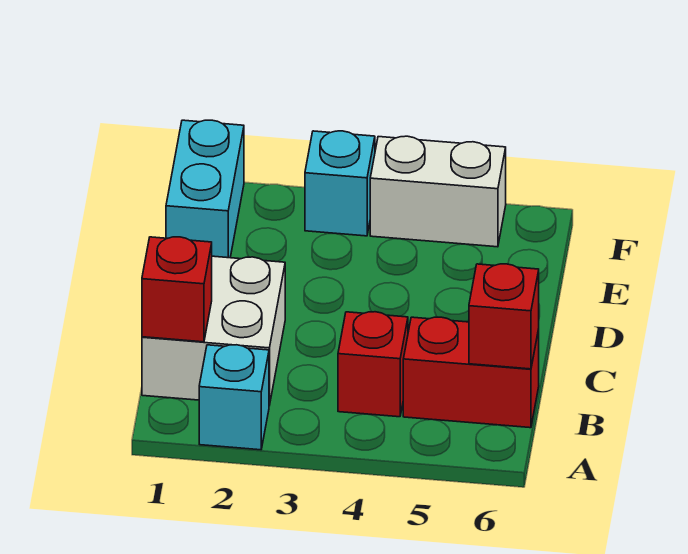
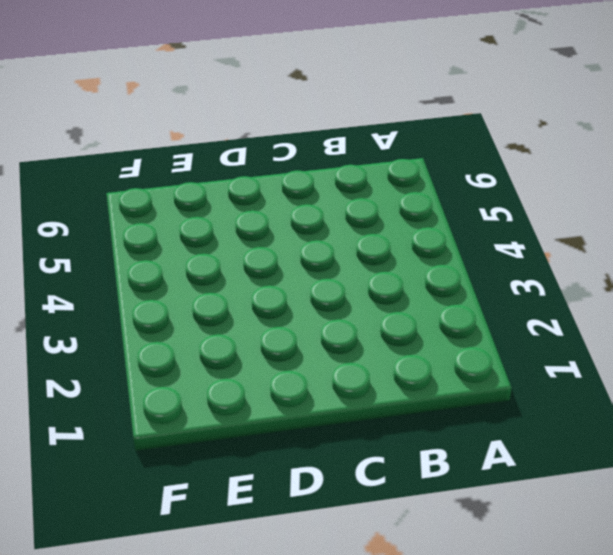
none -> cyan 1x1 brick [199,345,269,450]
none -> white 2x2 brick [142,256,285,406]

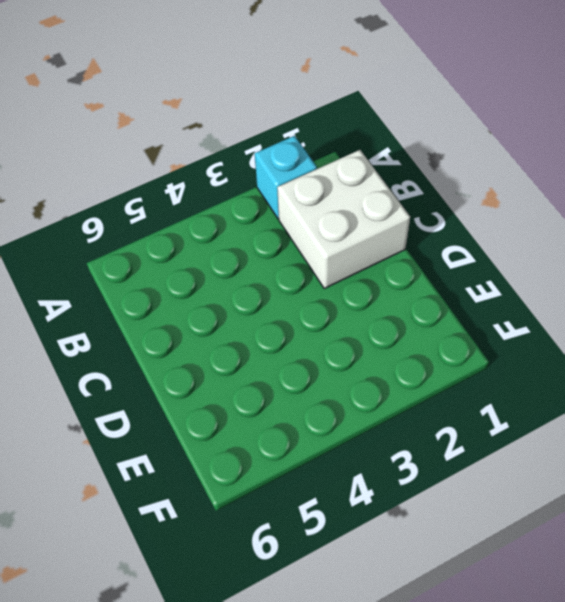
none -> red 1x1 brick [338,312,408,417]
none -> red 1x2 brick [403,317,539,428]

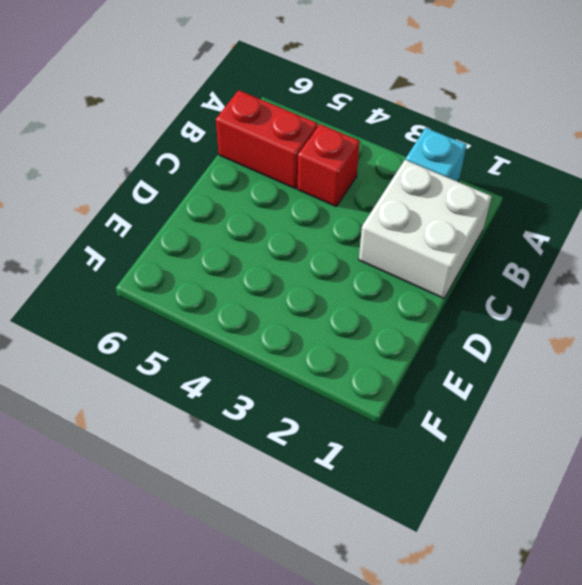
none -> cyan 1x2 brick [166,120,244,258]
none -> cyan 1x1 brick [305,131,375,236]

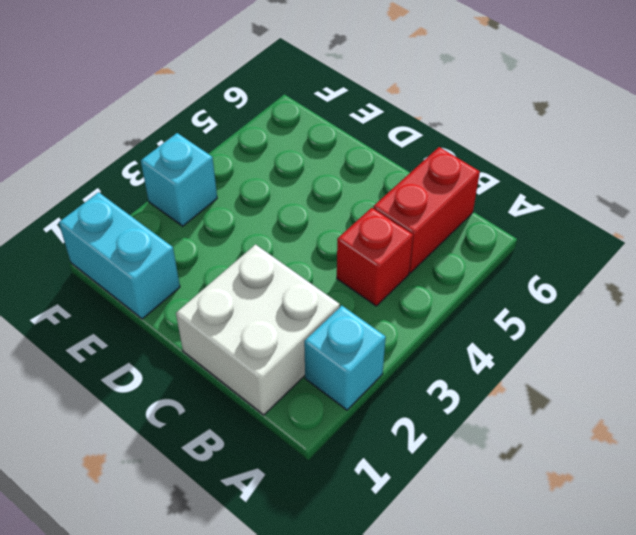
none -> white 1x2 brick [370,136,506,247]
none -> red 1x1 brick [142,237,212,342]

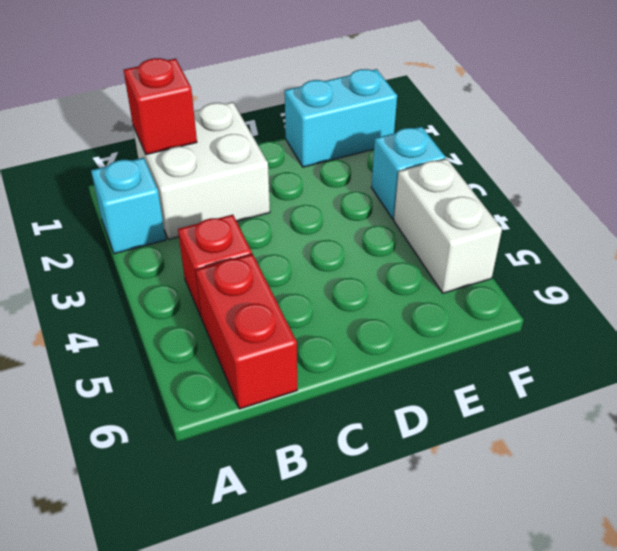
none -> red 1x1 brick [469,264,539,369]

